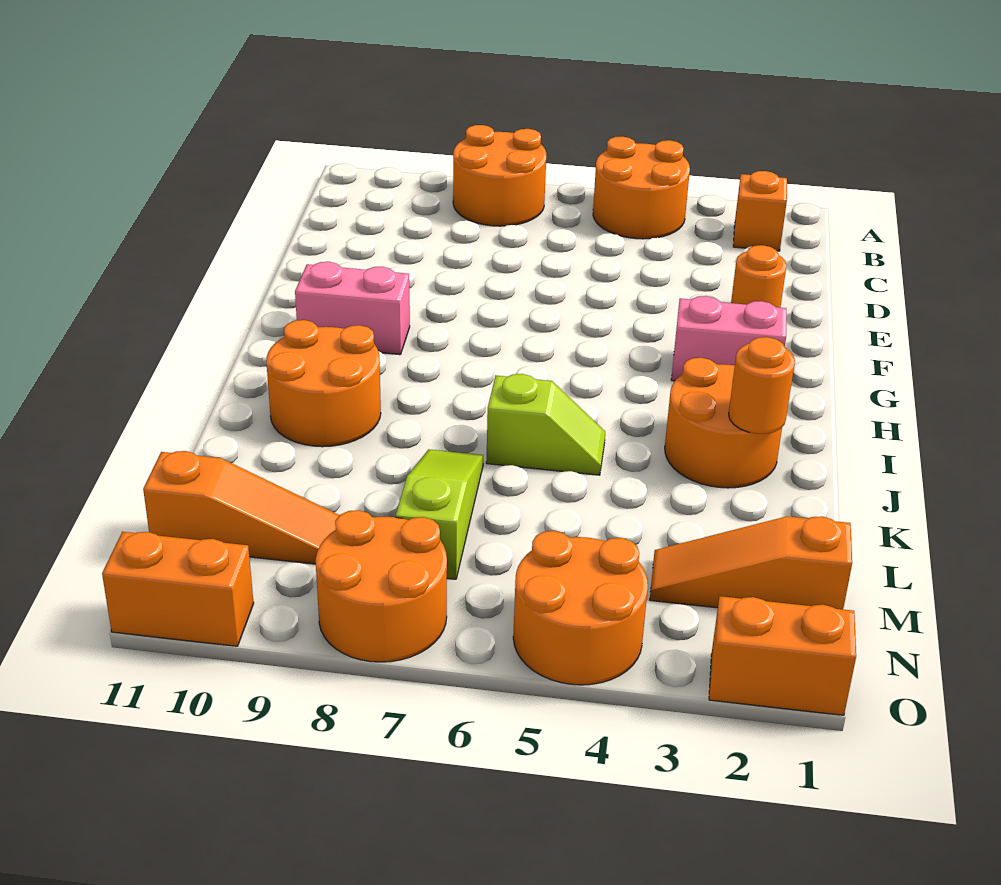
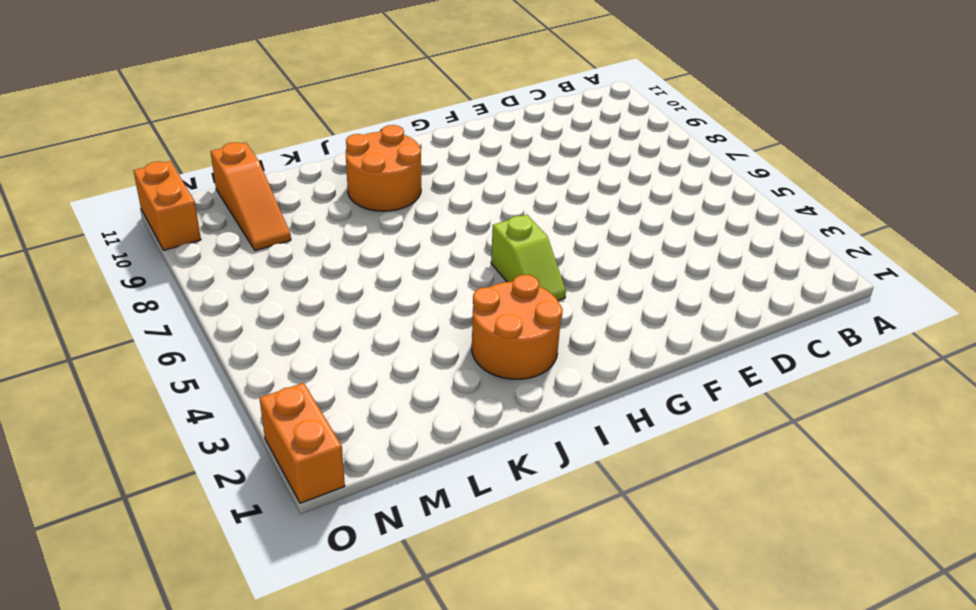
lime 1x2 slope [491,215,566,300] -> lime 1x2 slope moved to [486,374,605,475]
none -> orange 2x2 round brick [593,136,690,239]
none -> orange 2x2 round brick [453,125,546,226]
none -> orange 1x1 brick [733,171,787,251]

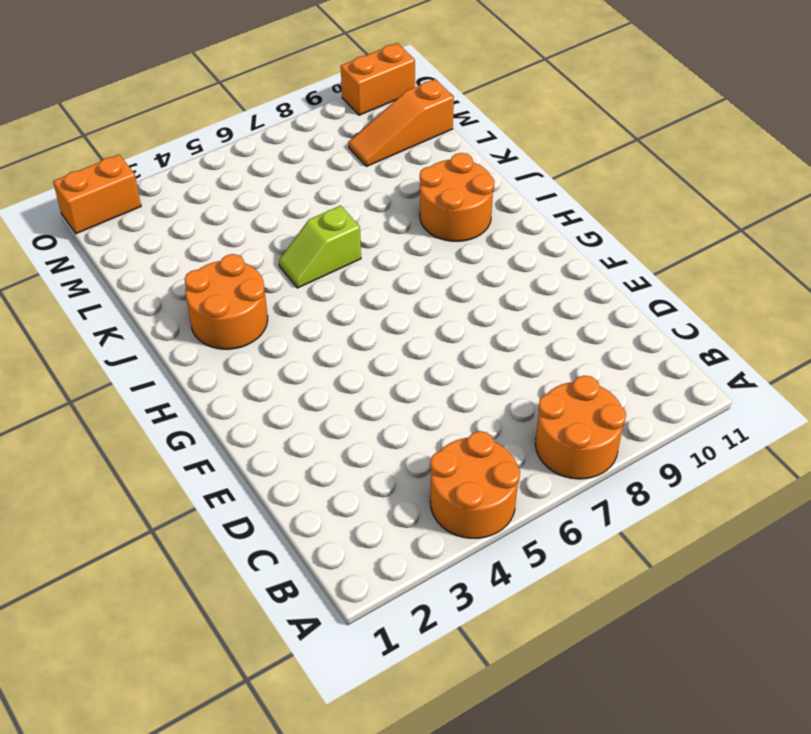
none -> orange 1x1 brick [733,171,787,251]
none -> orange 1x1 round brick [731,245,786,308]
none -> pink 1x2 brick [671,296,786,381]

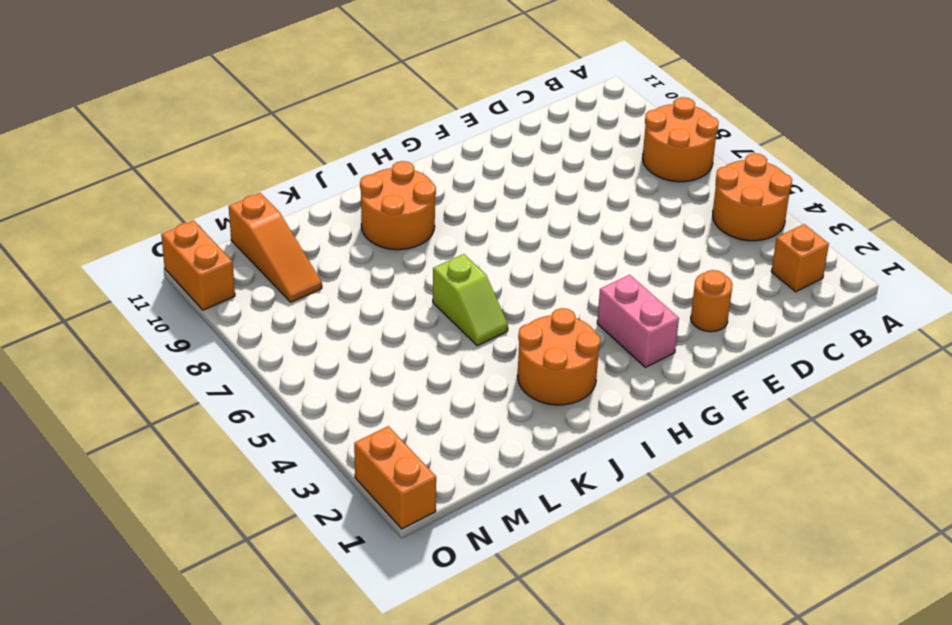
none -> pink 1x2 brick [295,262,410,355]
none -> lime 1x3 slope [396,449,483,579]
none -> orange 1x3 slope [650,516,852,609]

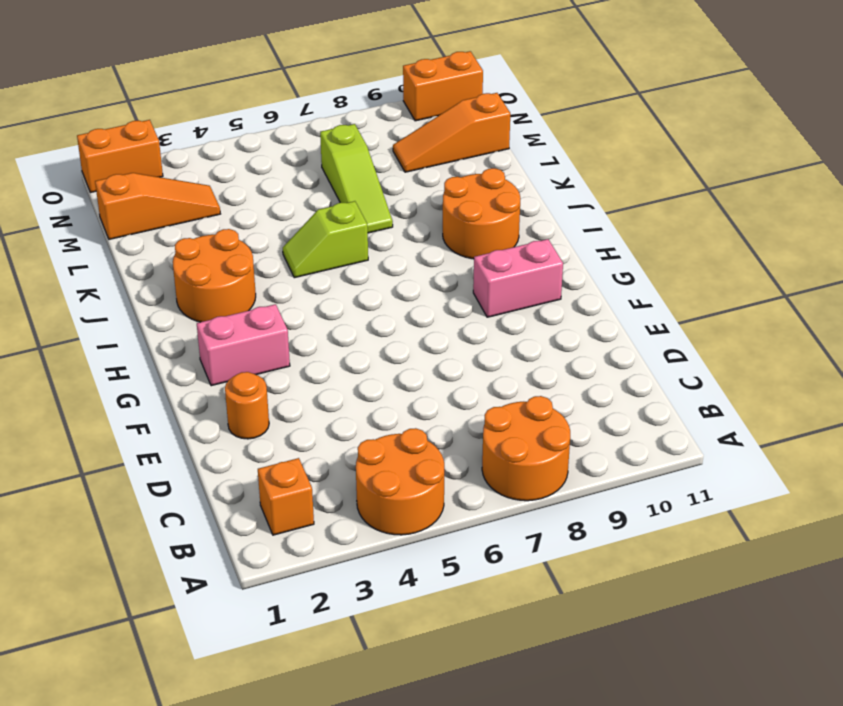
none -> orange 2x2 round brick [513,531,648,685]
none -> orange 2x2 round brick [316,510,447,662]
none -> orange 1x1 round brick [729,337,795,434]

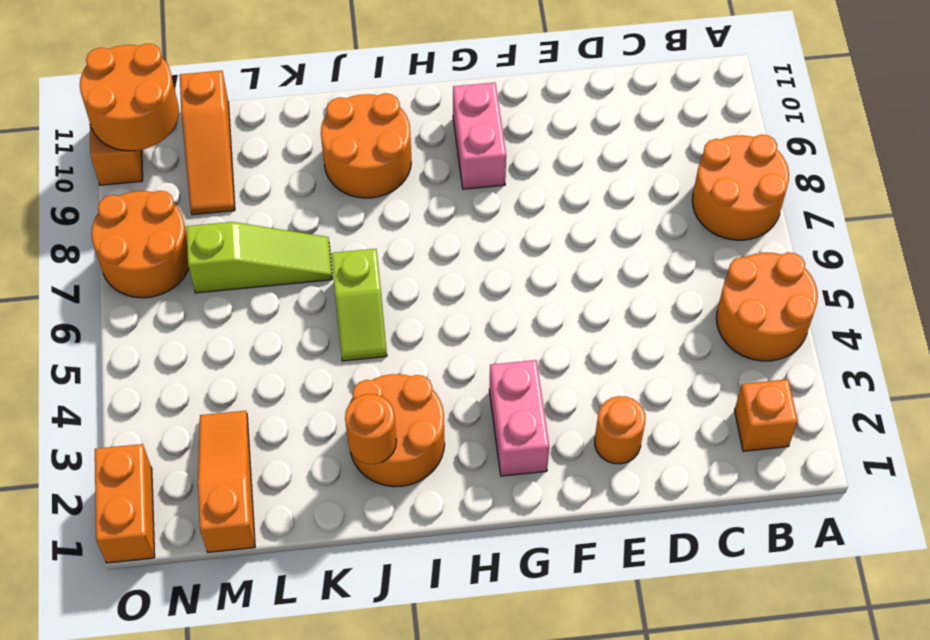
orange 2x2 round brick [80,44,179,151] -> orange 2x2 round brick moved to [513,531,648,685]

